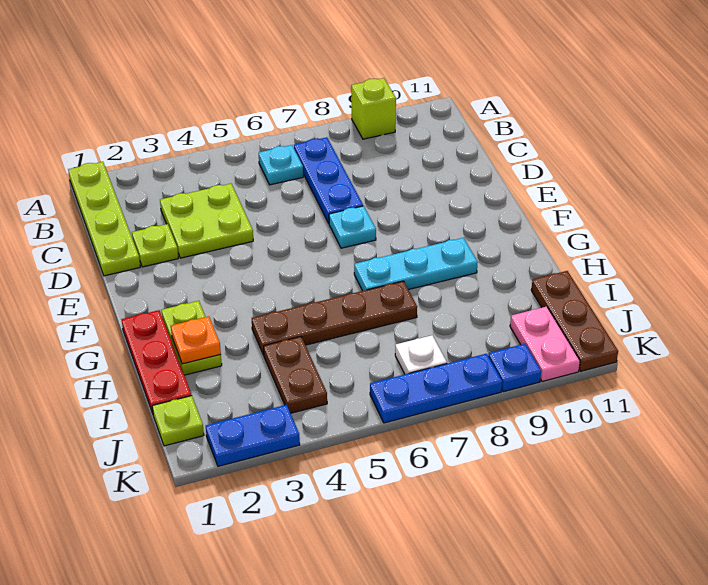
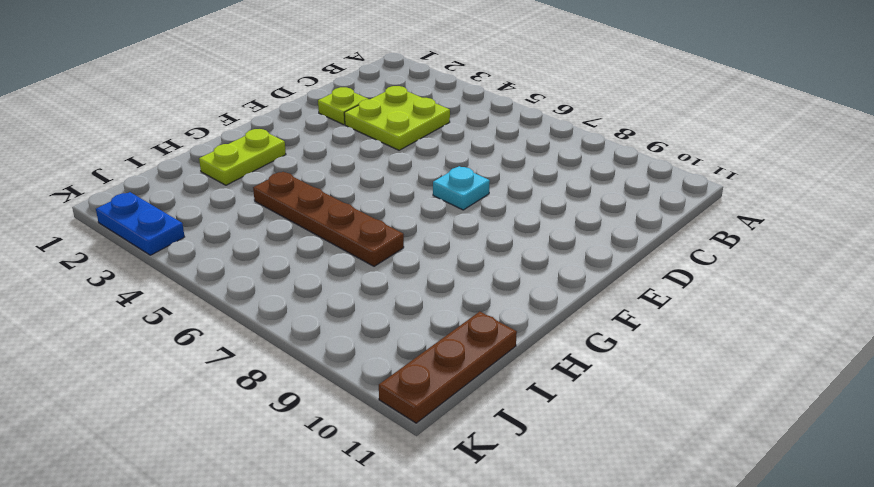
none -> lime 1x4 plate [68,162,140,276]
none -> lime 1x1 brick [351,78,396,139]
none -> cyan 1x1 plate [259,145,303,185]

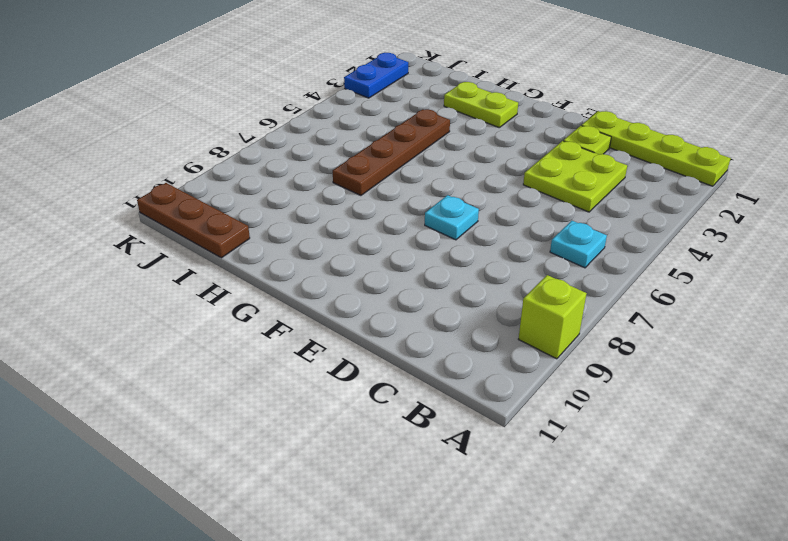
none -> blue 1x3 plate [294,137,363,223]
none -> red 1x3 plate [122,310,192,413]
none -> cyan 1x3 plate [354,238,478,291]

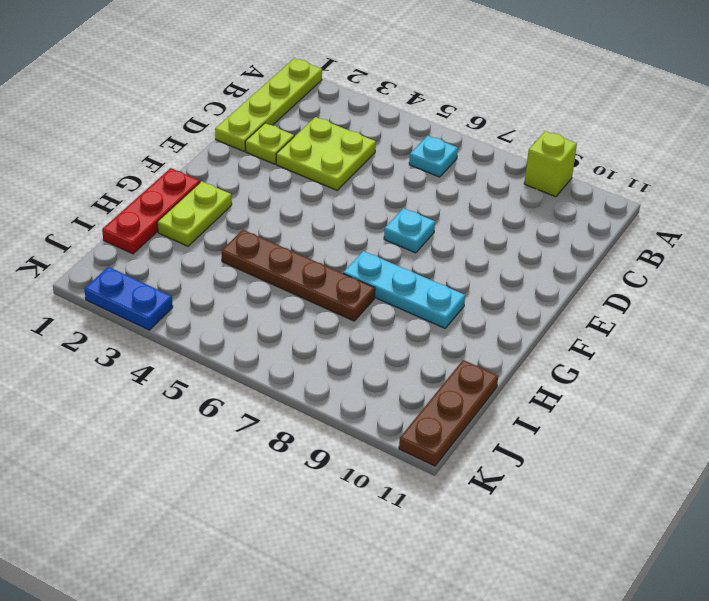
none -> blue 1x3 plate [294,137,363,223]
none -> brown 1x2 plate [264,337,327,413]
none -> lime 1x1 plate [152,396,204,446]

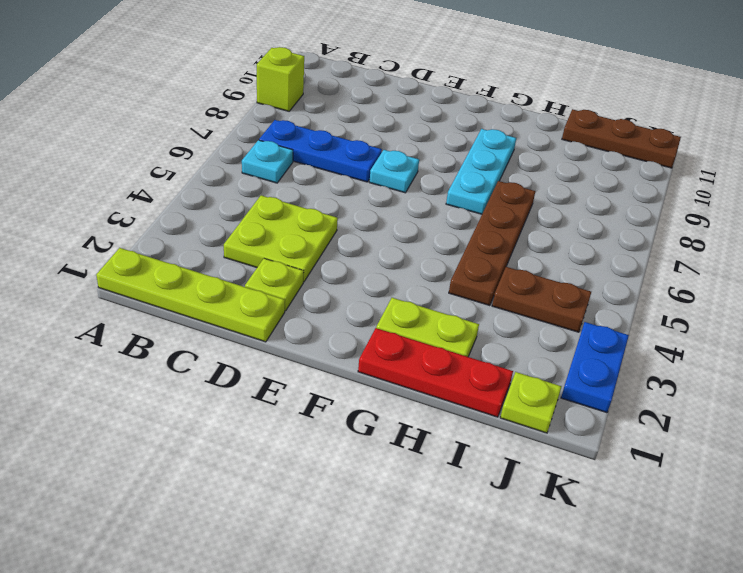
none -> white 1x1 plate [395,335,447,374]
none -> pink 1x2 plate [510,306,580,381]
none -> blue 1x3 plate [370,354,502,423]

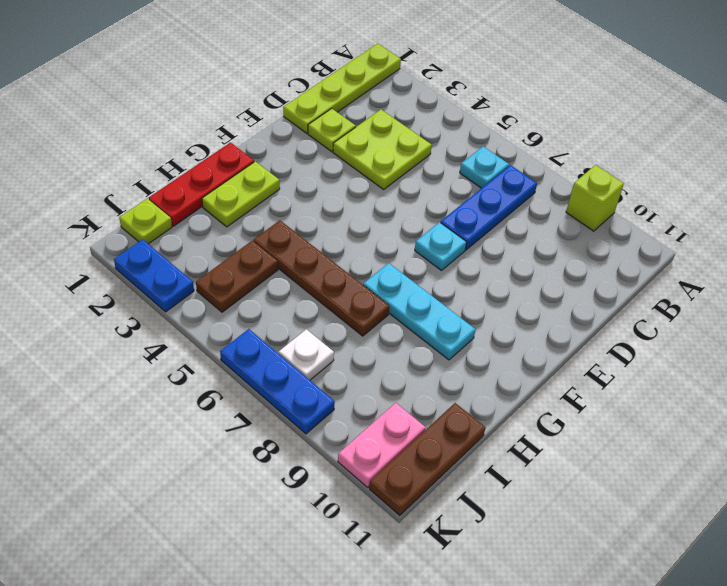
none -> blue 1x1 plate [488,344,541,392]
none -> orange 1x1 plate [171,316,221,364]

